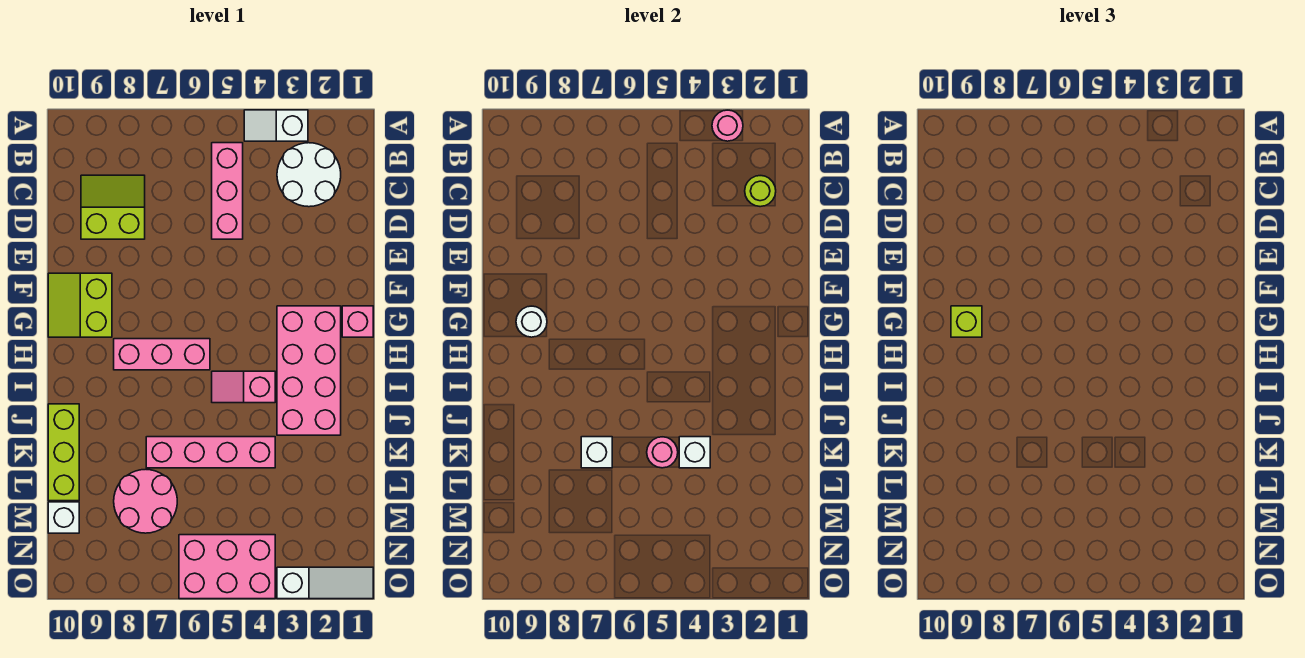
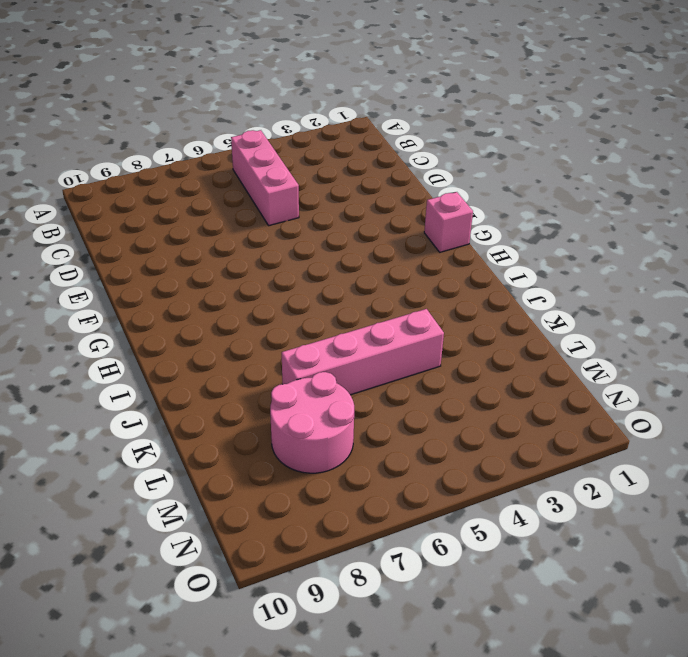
none -> white 1x2 slope [244,110,308,141]
none -> white 2x2 round brick [277,143,341,207]
none -> lime 2x2 slope [81,175,145,239]

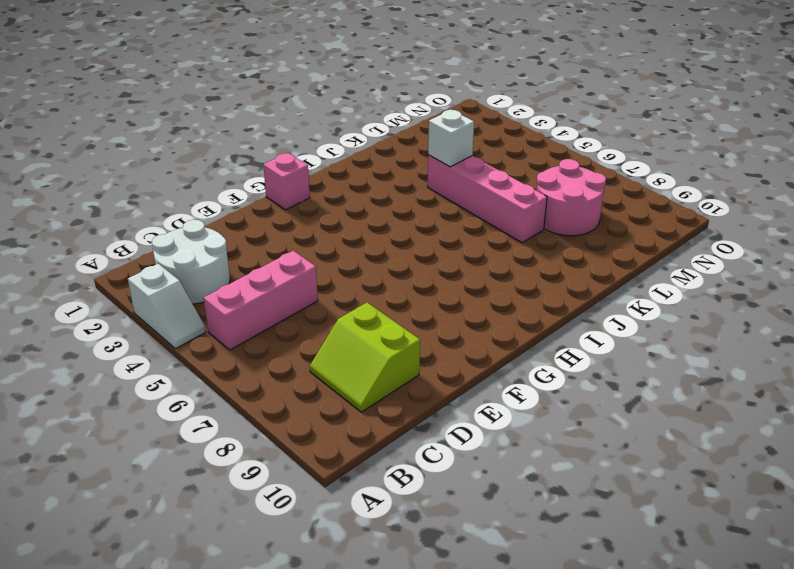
none -> lime 2x2 slope [48,273,112,337]
none -> pink 2x4 brick [277,306,341,435]
none -> pink 1x3 brick [114,339,210,370]

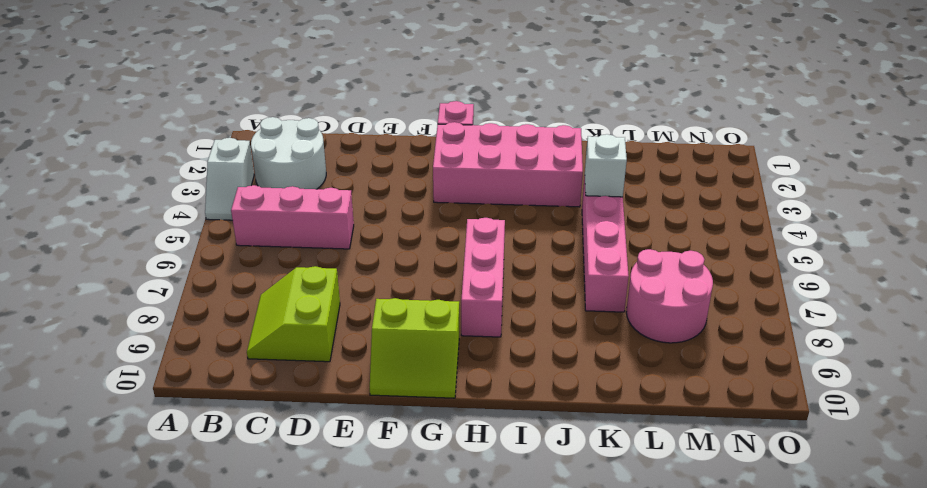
none -> pink 1x2 slope [212,371,275,403]
none -> lime 1x3 brick [48,404,79,501]
none -> white 1x1 brick [48,502,79,533]

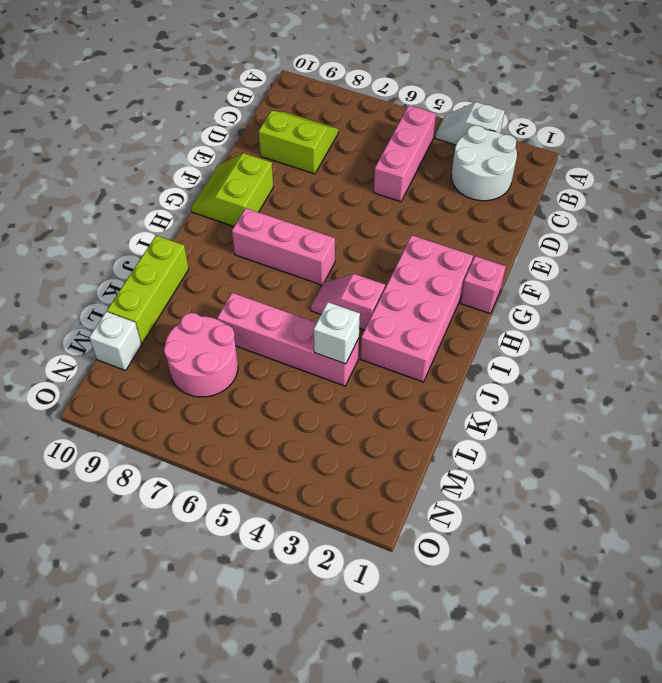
none -> pink 2x3 brick [179,535,275,599]
none -> white 1x3 slope [277,567,373,599]
none -> pink 1x1 round brick [712,110,743,141]

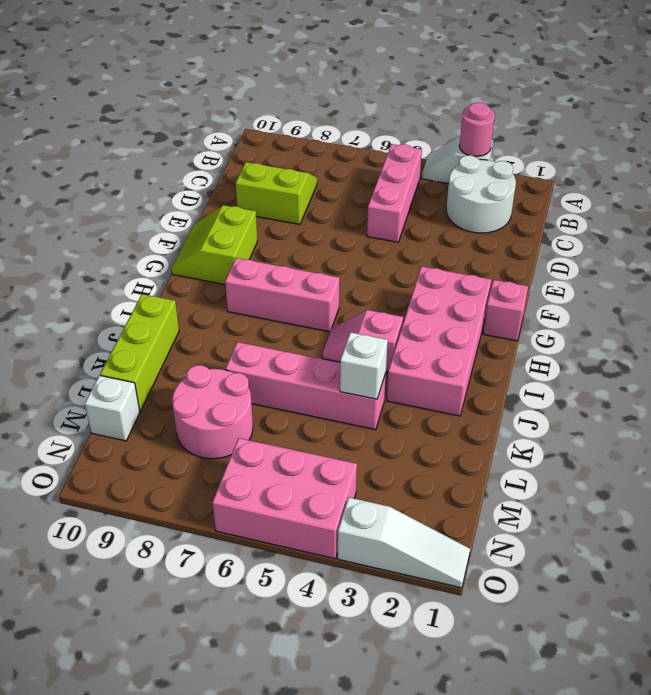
none -> lime 1x1 round brick [745,176,776,207]
none -> white 1x1 round brick [516,306,547,337]
none -> pink 1x1 round brick [647,437,678,468]

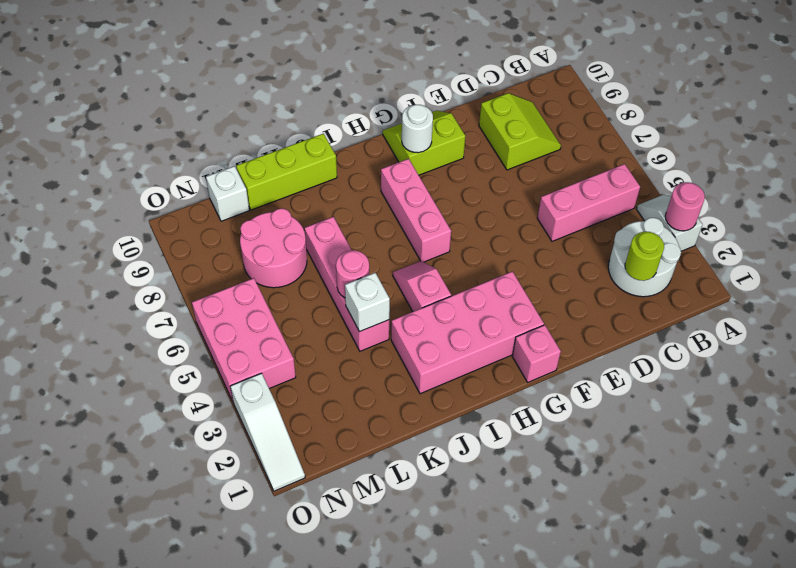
none -> white 1x1 brick [581,437,612,468]
none -> lime 1x1 brick [951,306,982,337]

